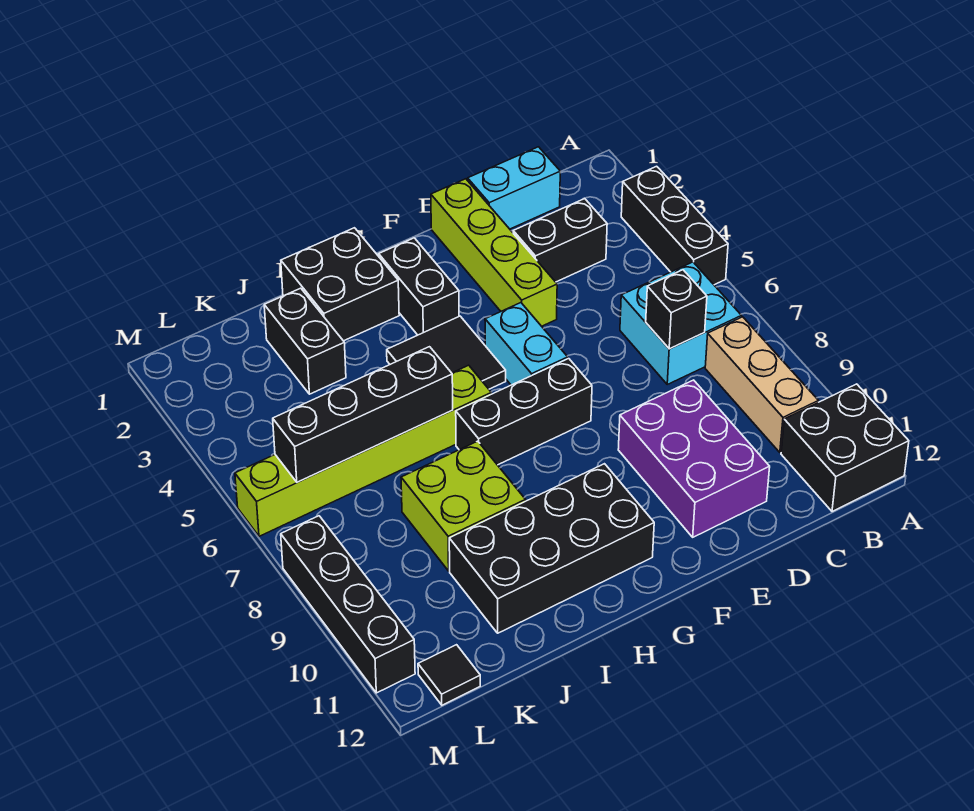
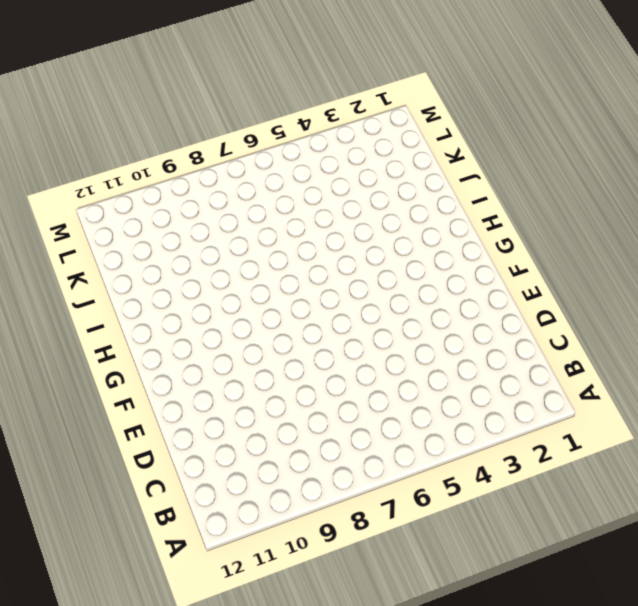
none -> black 1x3 brick [621,166,728,285]
none -> black 2x2 brick [781,384,909,512]
none -> cyan 2x2 brick [620,262,741,384]

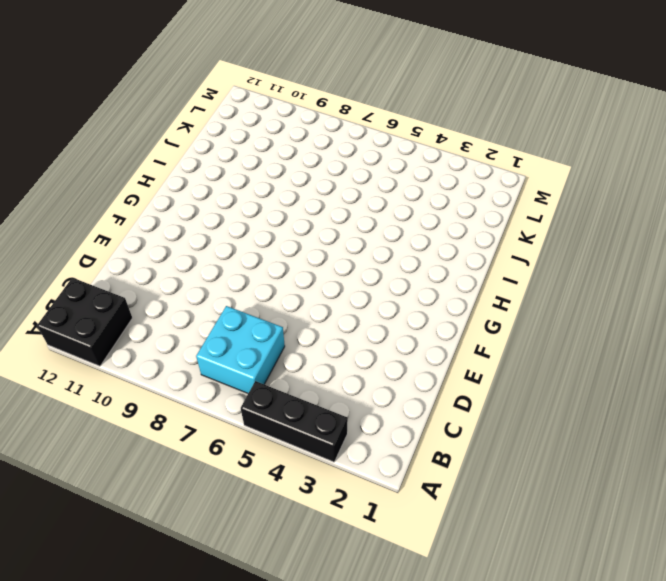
none -> tan 1x3 brick [705,317,818,452]
none -> cyan 1x2 brick [468,147,560,229]
none -> black 1x2 brick [513,199,607,282]

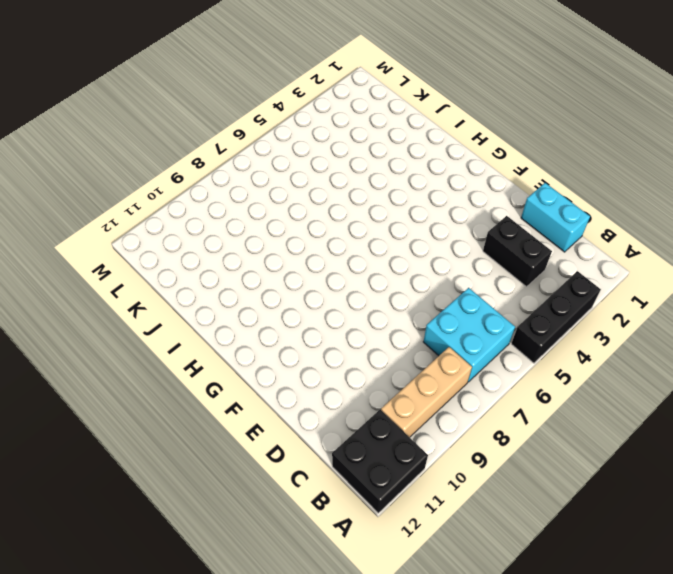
none -> purple 2x3 brick [618,380,770,537]
none -> lime 1x4 brick [431,179,557,326]
none -> cyan 1x2 brick [485,303,568,385]

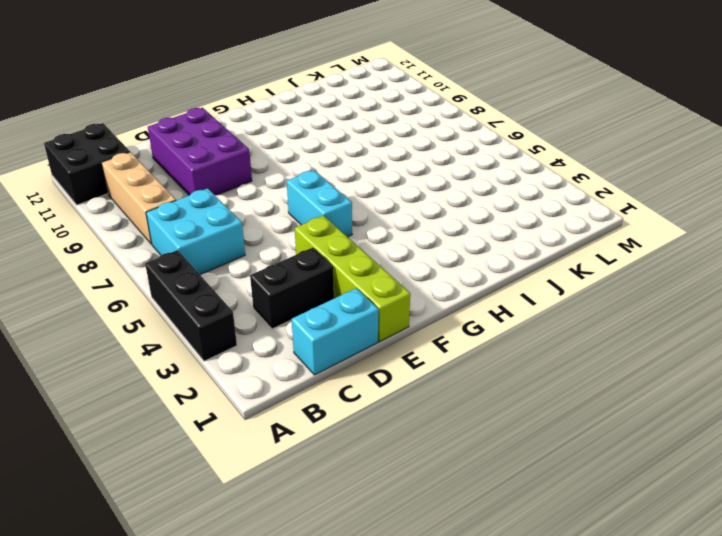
none -> black 1x3 brick [456,359,592,465]
none -> black 1x2 brick [379,238,459,335]
none -> black 2x2 tile [387,316,506,389]

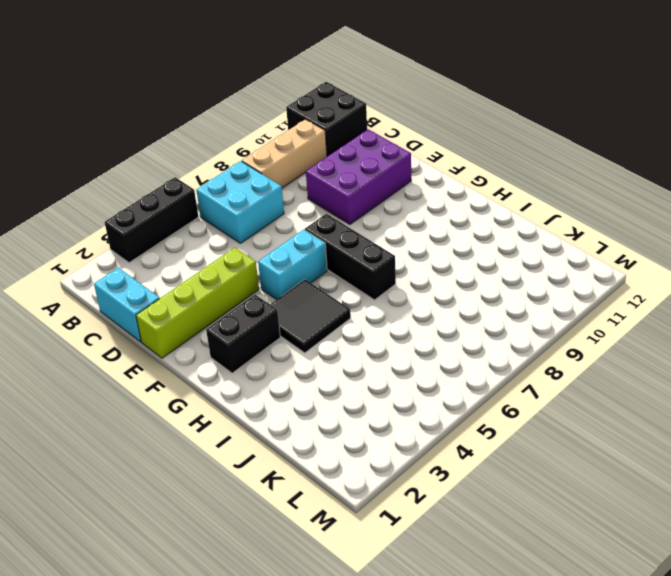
none -> black 1x2 brick [513,199,607,282]
none -> black 2x4 brick [449,464,654,633]
none -> black 2x2 brick [281,228,399,341]

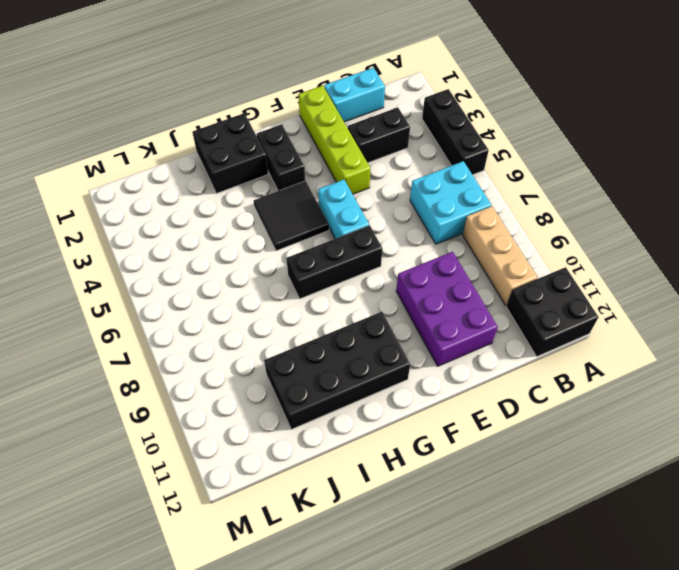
none -> lime 1x6 brick [235,365,491,536]
none -> lime 2x2 brick [401,441,526,571]
none -> black 1x2 brick [264,288,346,394]

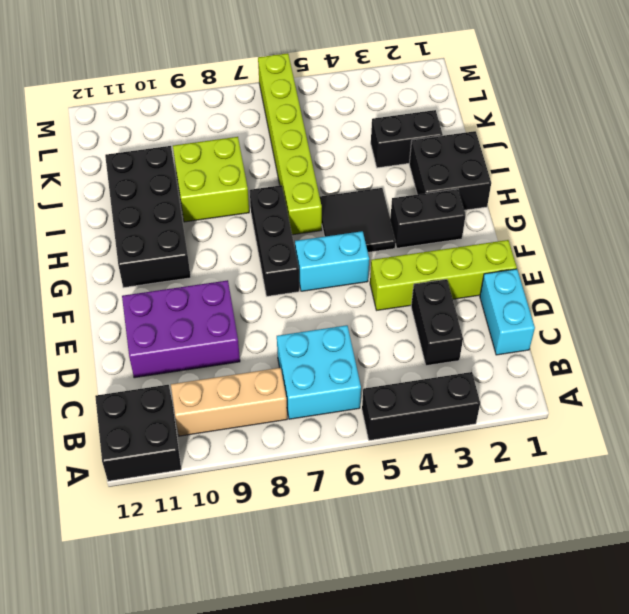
none -> black 1x1 tile [418,645,480,705]
none -> black 1x4 brick [281,516,415,693]
none -> black 1x1 brick [646,270,707,349]

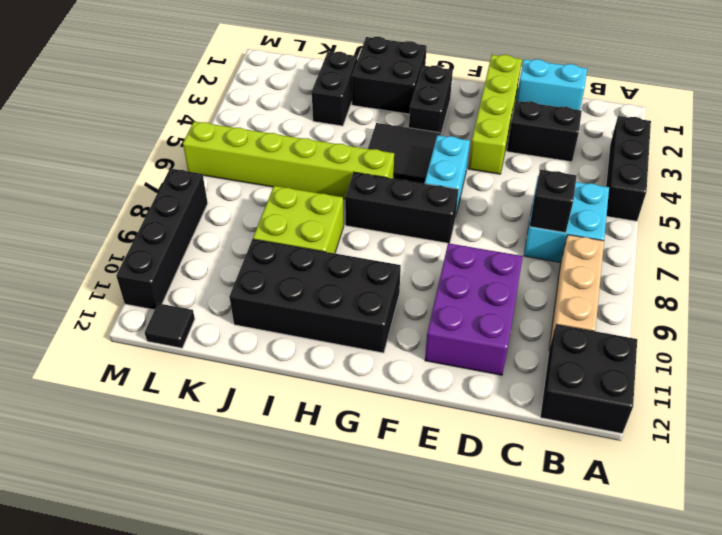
none -> black 1x4 brick [273,347,453,482]

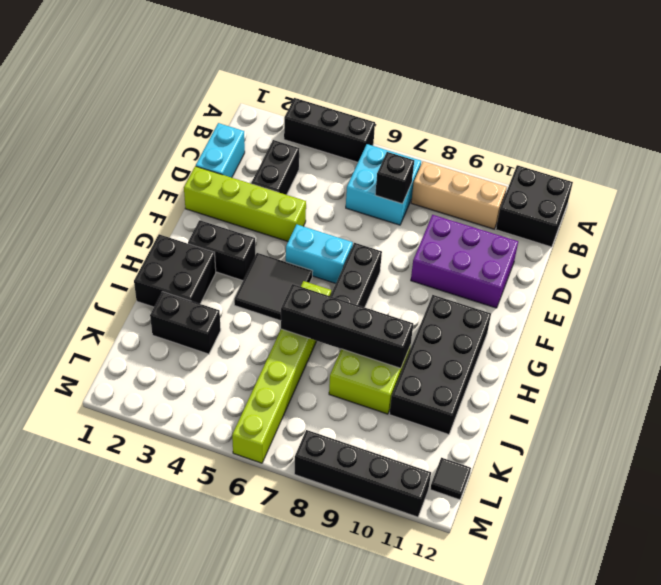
black 1x4 brick [281,284,413,368] -> black 1x4 brick turned to [273,347,453,482]

